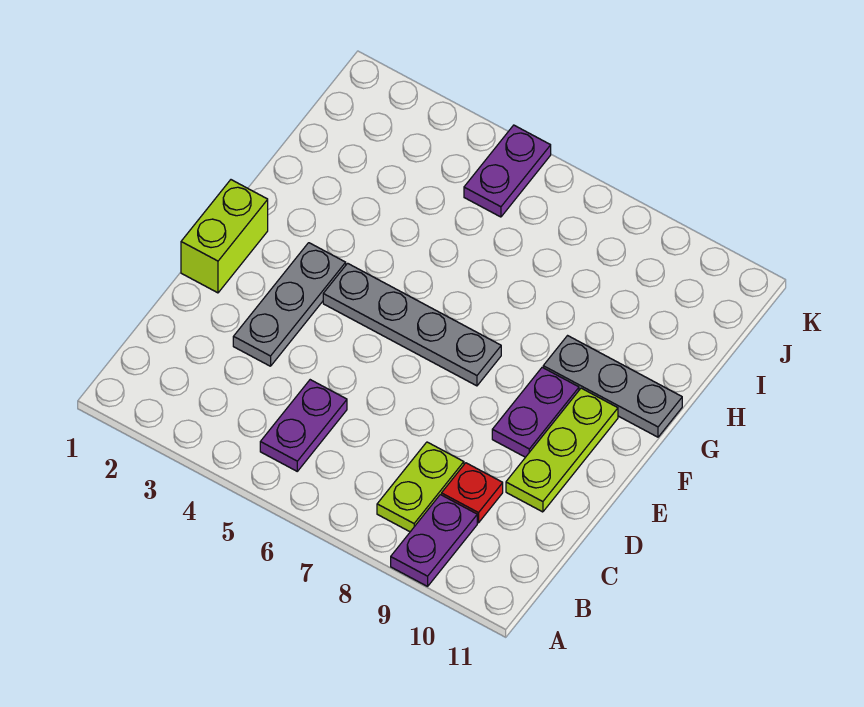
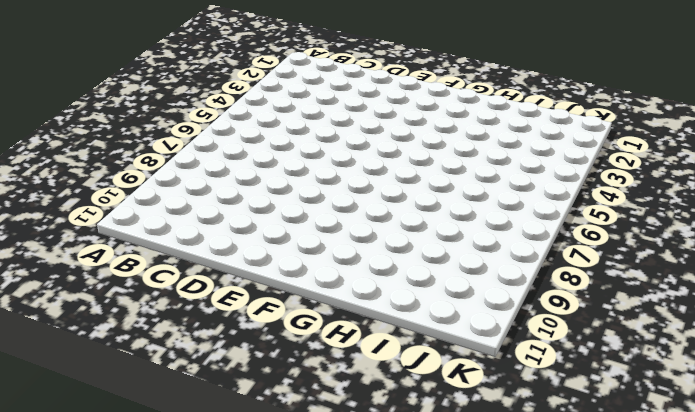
none -> purple 1x2 plate [391,495,477,586]
none -> purple 1x2 plate [260,380,347,471]

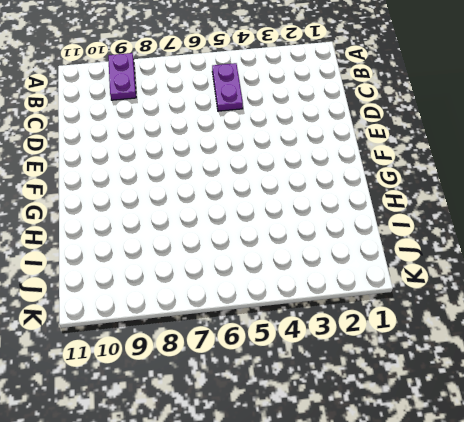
none -> lime 1x2 plate [377,442,464,532]
none -> red 1x1 plate [441,463,503,523]

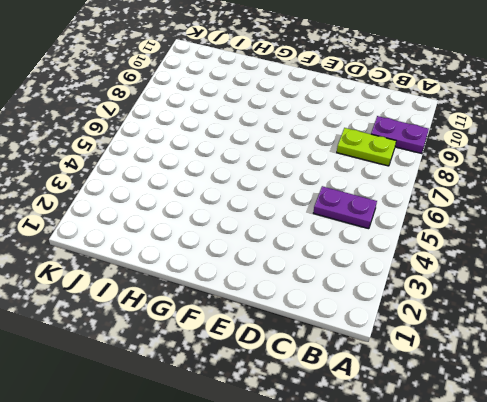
none -> red 1x1 plate [441,463,503,523]
none -> grey 1x3 plate [233,243,346,366]

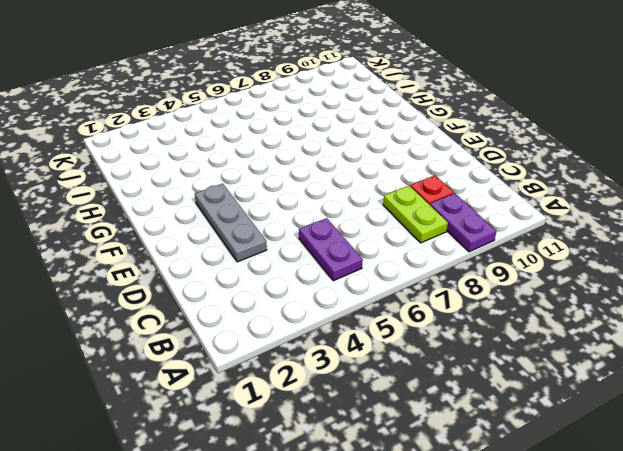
none -> lime 1x3 plate [506,388,618,512]
none -> lime 1x2 brick [181,180,268,293]

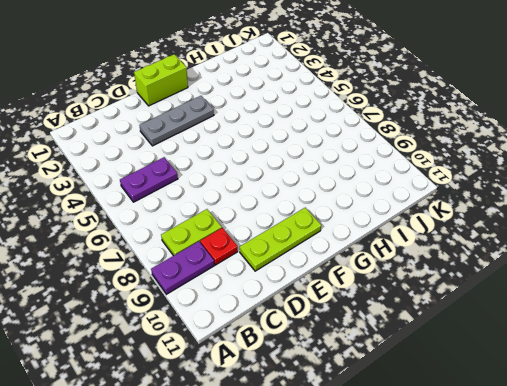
none -> purple 1x2 plate [492,367,579,457]
none -> grey 1x4 plate [323,263,501,386]

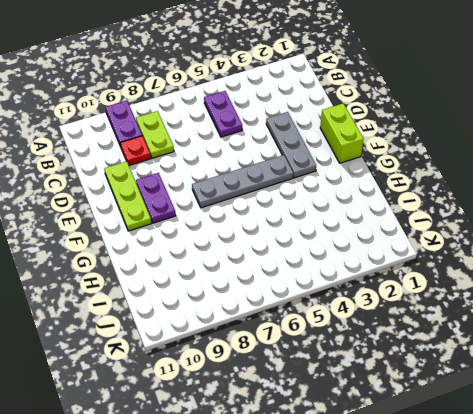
none -> grey 1x3 plate [543,336,682,437]
none -> purple 1x2 plate [464,125,551,217]

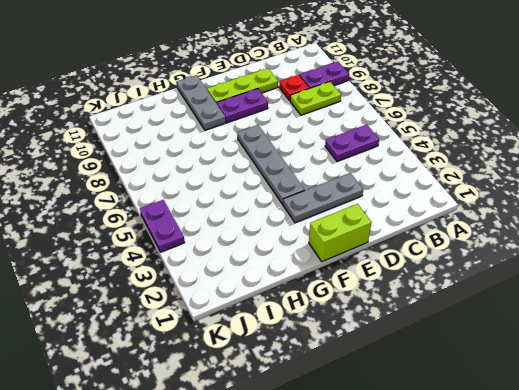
purple 1x2 plate [140,200,185,252] -> purple 1x2 plate turned to [464,125,551,217]

